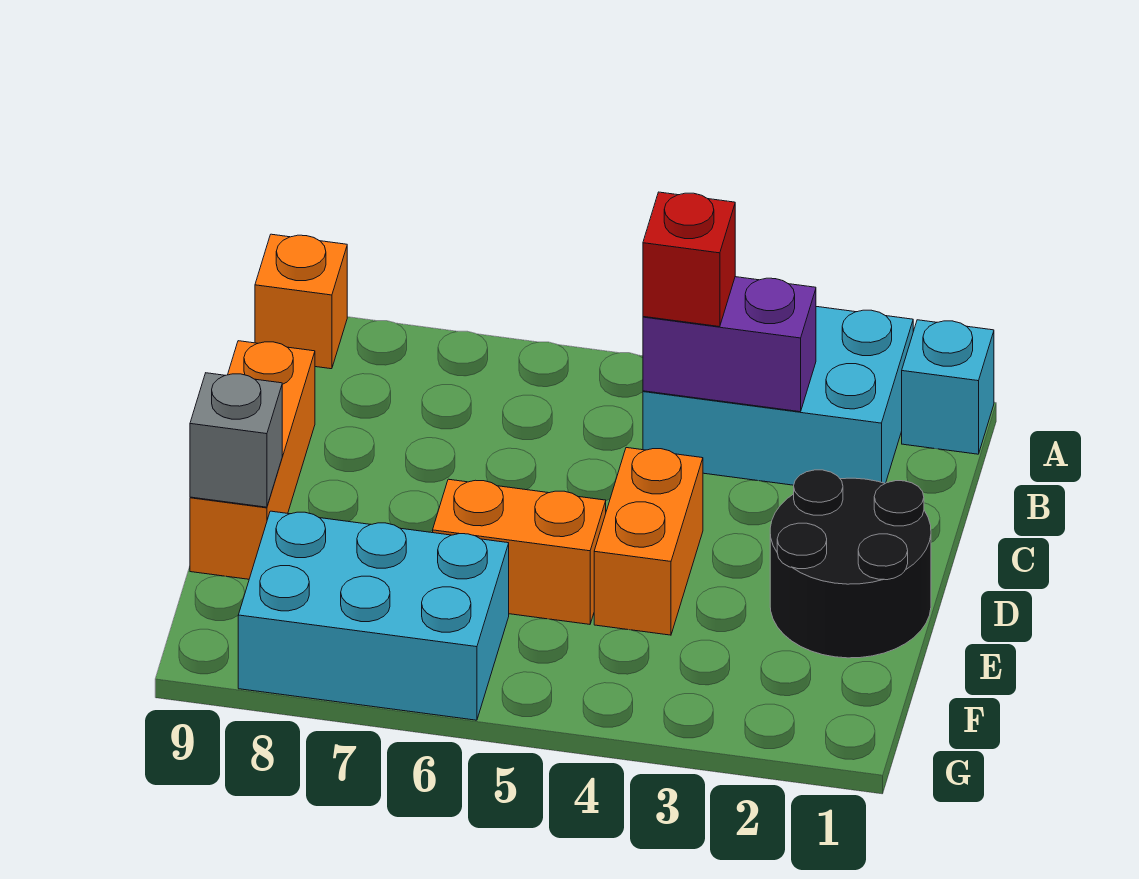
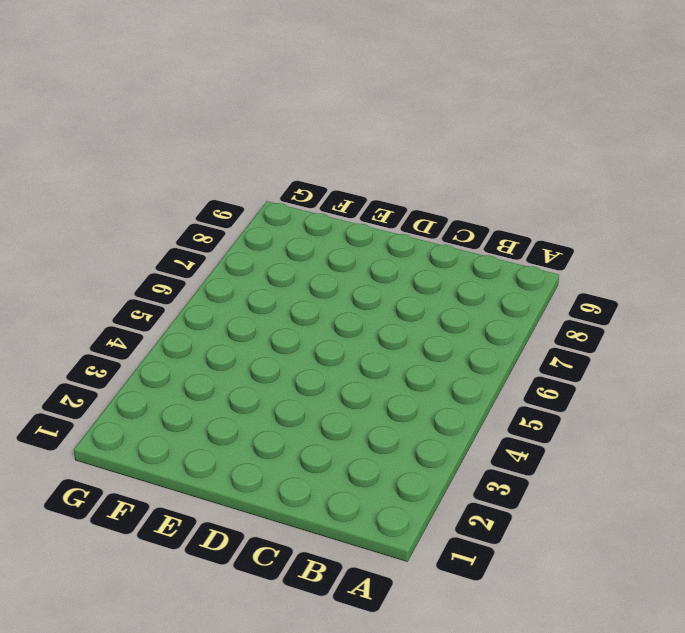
none -> cyan 1x1 brick [902,320,994,454]
none -> cyan 2x3 brick [643,307,913,485]

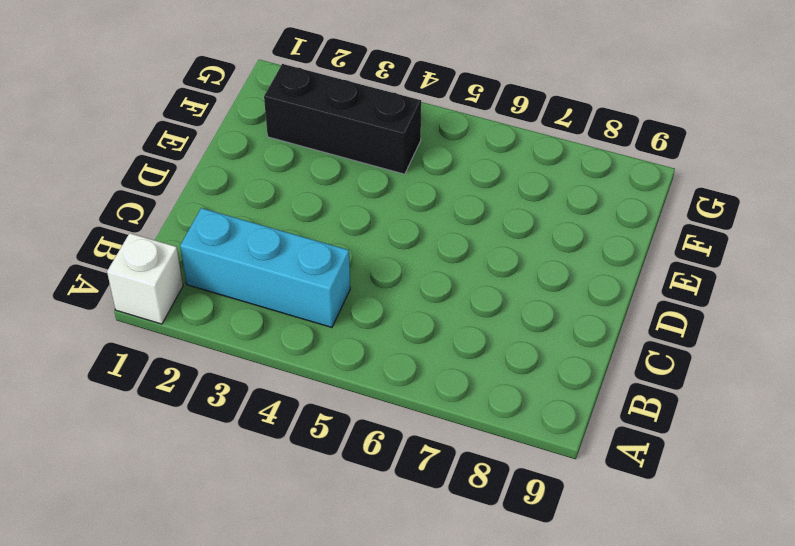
white 1x1 brick [107,233,183,324] -> cyan 1x1 brick [902,320,994,454]
cyan 1x3 brick [180,208,350,327] -> cyan 2x3 brick [643,307,913,485]
black 1x3 brick [264,64,421,174] -> none
none -> orange 1x1 brick [255,234,347,369]
none -> orange 1x3 brick [190,341,315,579]

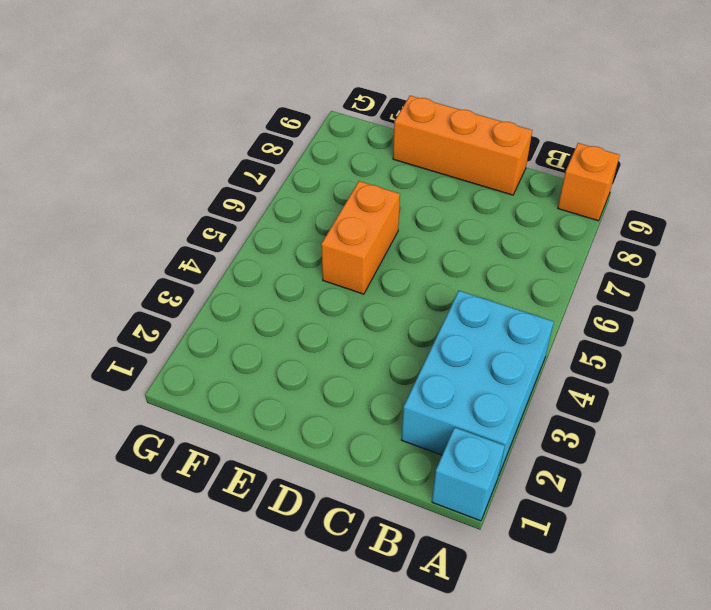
none -> black 2x2 round brick [770,470,931,658]
none -> orange 1x2 brick [594,448,703,635]

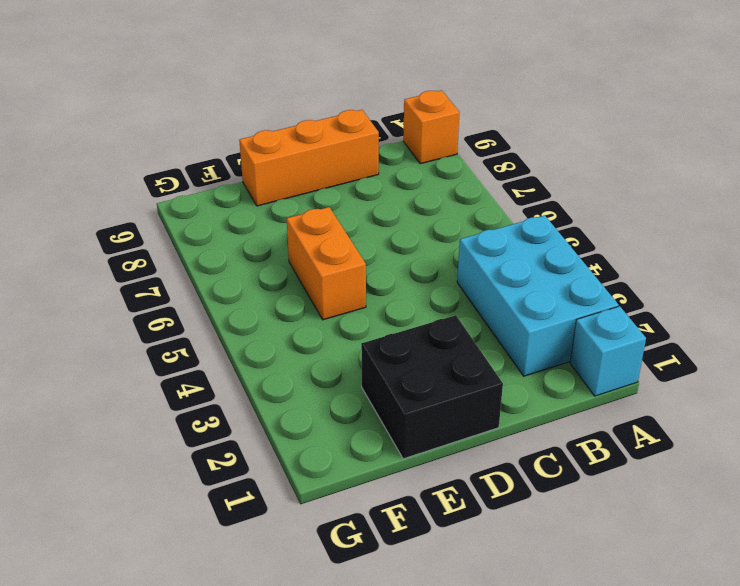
black 2x2 brick [361,315,503,459] -> black 2x2 round brick [770,470,931,658]
none -> orange 1x2 brick [594,448,703,635]
none -> cyan 2x3 brick [238,511,509,720]

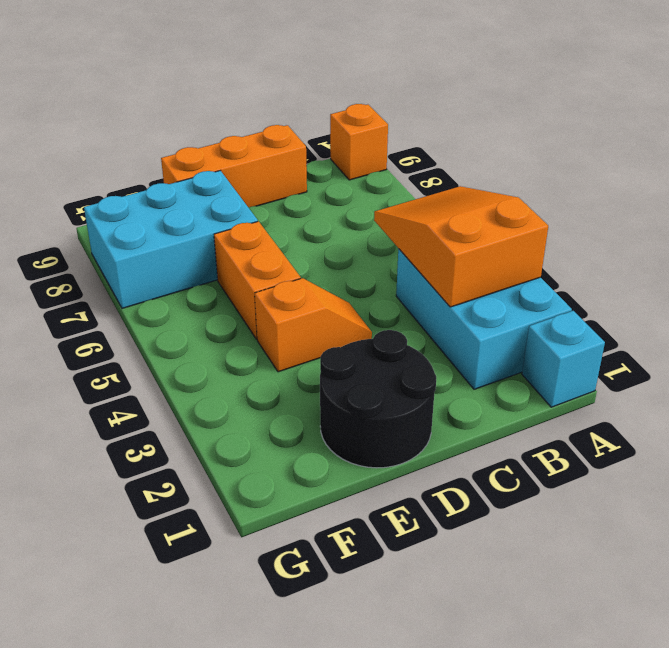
orange 2x3 slope [374,186,548,307] -> purple 1x2 brick [643,277,816,412]
orange 1x2 slope [255,278,372,372] -> orange 1x2 brick [594,448,703,635]
cyan 2x3 brick [84,171,258,308] -> cyan 2x3 brick turned to [238,511,509,720]
none -> grey 1x1 brick [190,373,282,507]
none -> red 1x1 brick [643,192,735,327]

